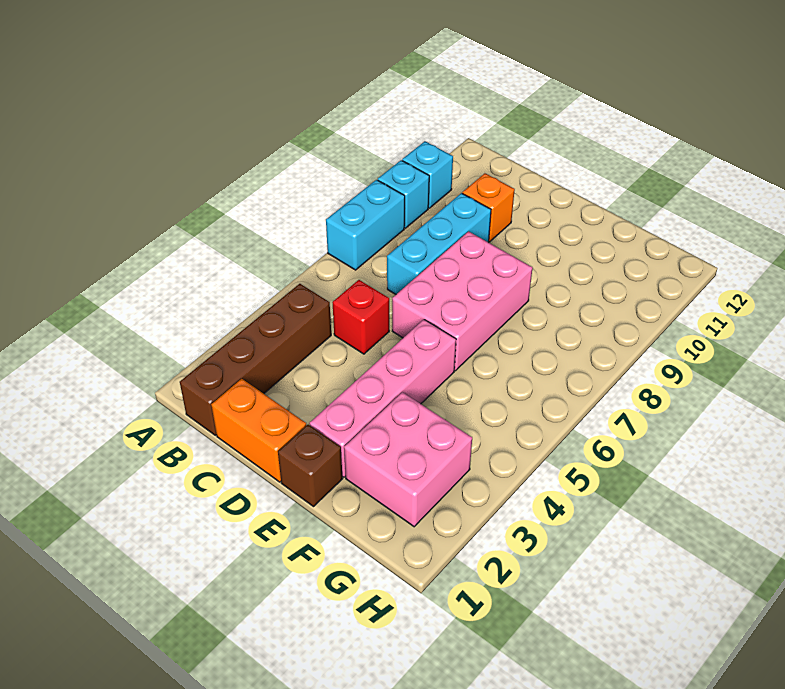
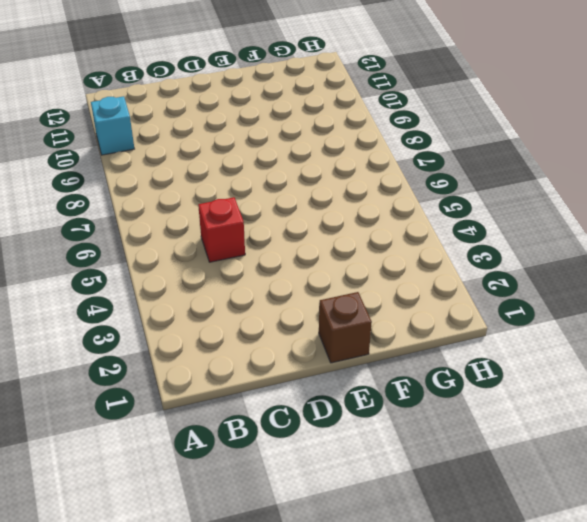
none -> cyan 1x2 brick [326,180,405,270]
none -> cyan 1x1 brick [378,160,429,228]
none -> brown 1x4 brick [180,284,331,435]

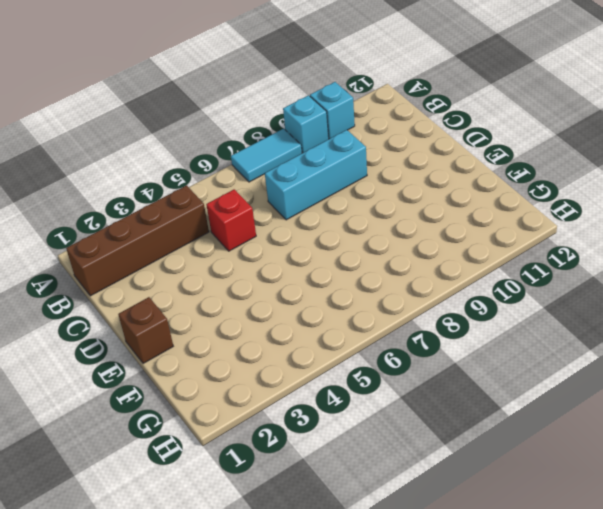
cyan 1x2 tile [231,129,302,182] -> cyan 1x2 brick [326,180,405,270]
none -> orange 1x2 brick [211,379,306,482]
none -> orange 1x1 brick [462,173,515,242]
none -> pink 2x3 brick [392,232,532,371]

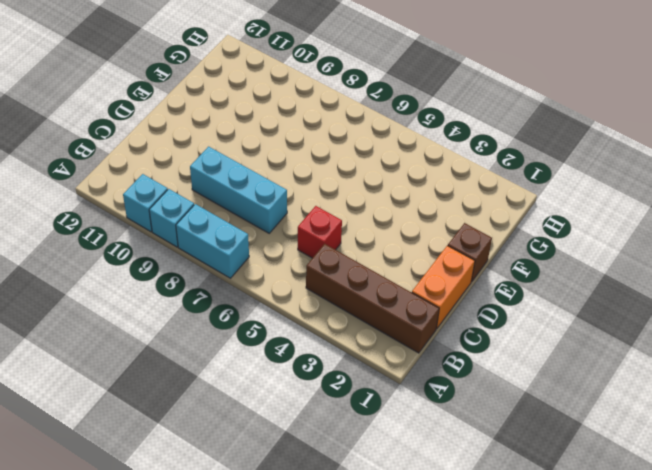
none -> orange 1x1 brick [462,173,515,242]
none -> pink 2x3 brick [392,232,532,371]
none -> pink 1x4 brick [309,320,456,477]

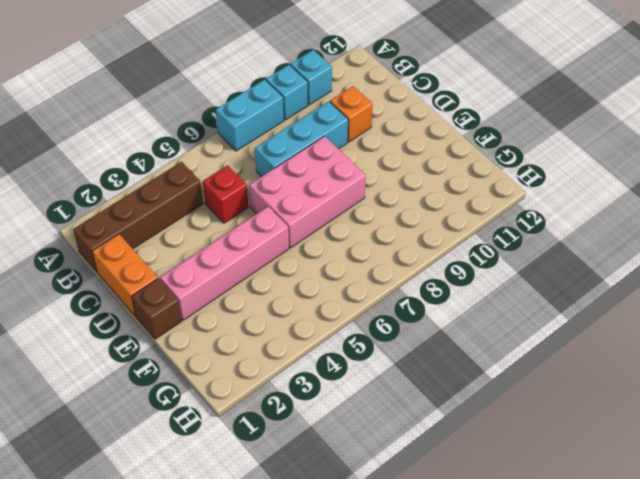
none -> pink 2x2 brick [344,392,472,527]

